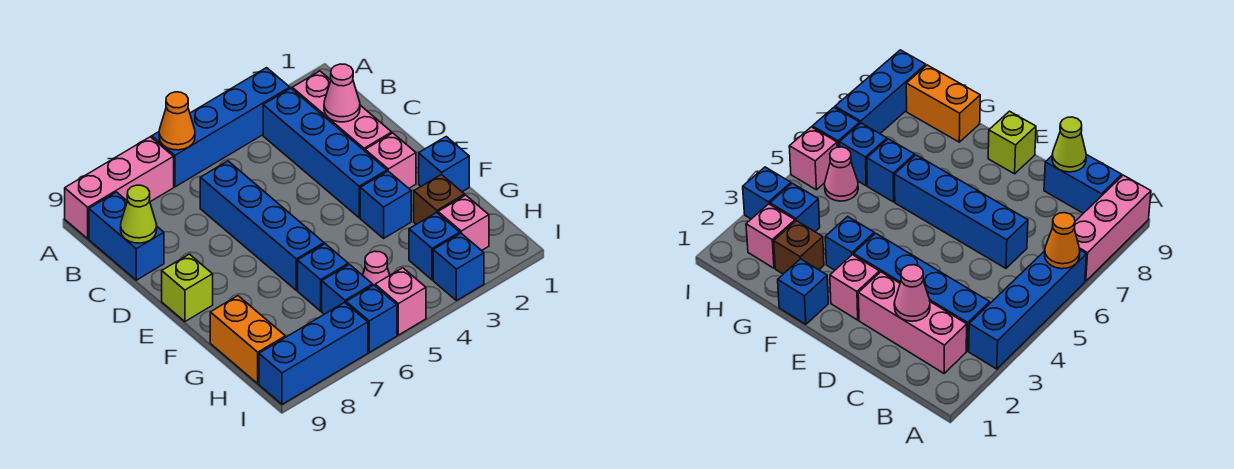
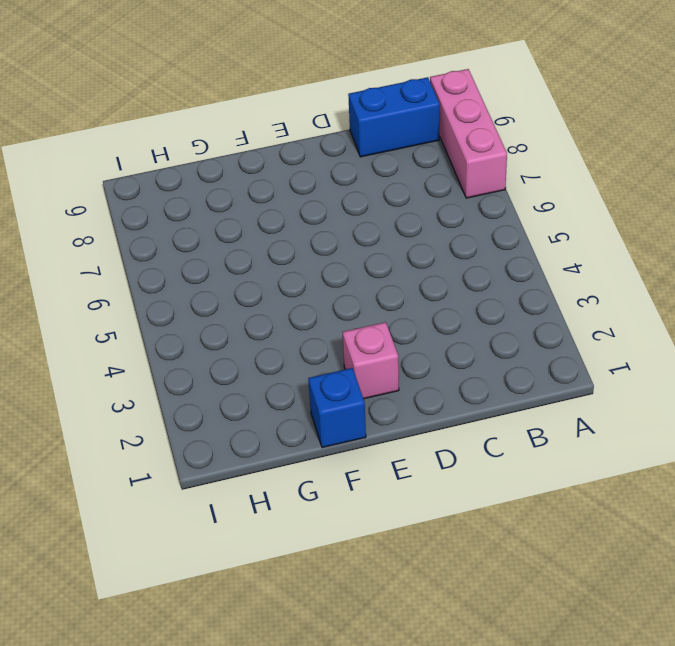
none -> blue 1x4 brick [152,68,290,187]
none -> pink 1x3 brick [292,71,392,151]
none -> blue 1x4 brick [263,88,387,218]

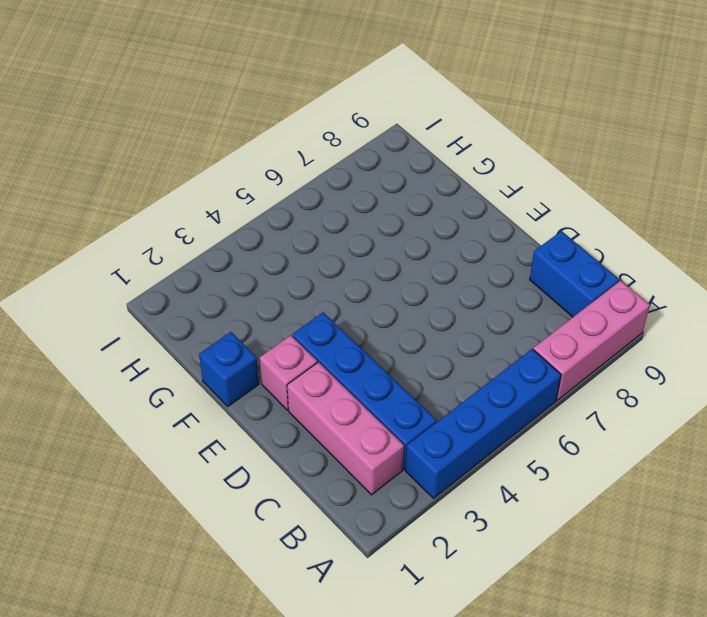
none -> blue 1x4 brick [200,161,324,290]
none -> lime 1x1 brick [162,254,213,322]
none -> blue 1x1 brick [360,171,411,238]

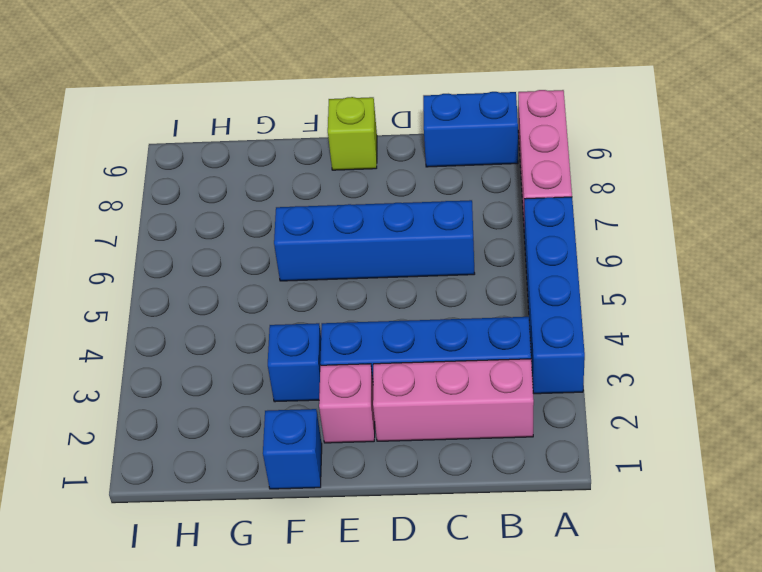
none -> brown 1x1 brick [414,174,465,224]
none -> blue 1x1 brick [298,244,348,311]
none -> orange 1x2 brick [210,296,285,384]

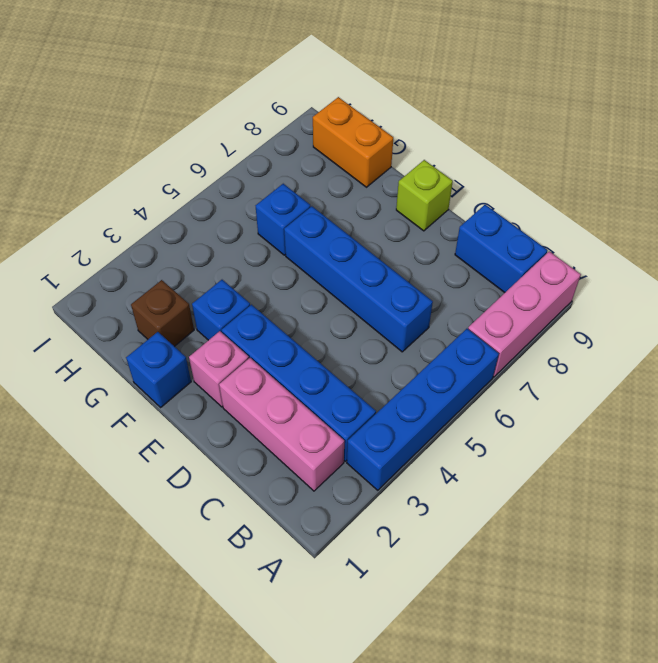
none -> pink 1x1 brick [438,195,489,251]
none -> blue 1x1 brick [409,212,460,280]
none -> pink 1x1 cone [363,251,390,286]

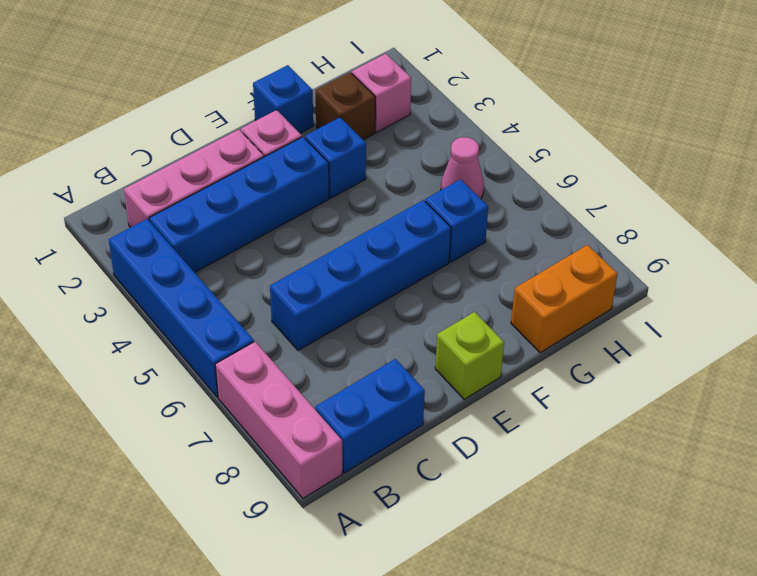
none -> blue 1x1 brick [409,212,460,280]
none -> blue 1x1 brick [322,264,373,314]
none -> blue 1x1 brick [433,233,484,301]

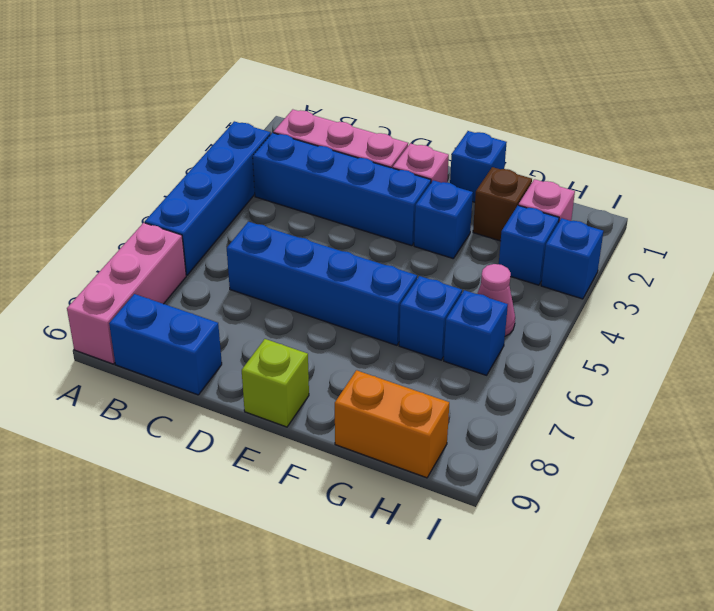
none -> pink 1x1 brick [375,268,426,335]
none -> blue 1x1 brick [346,285,397,352]
none -> blue 1x3 brick [259,302,368,404]

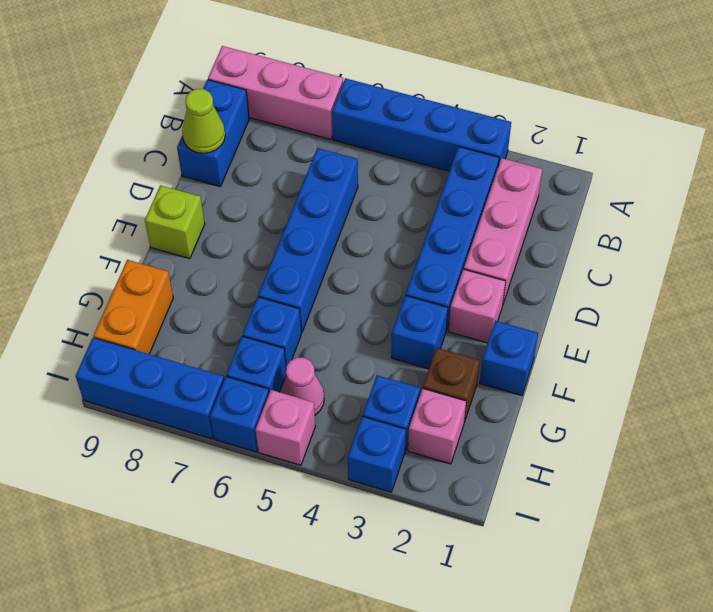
none -> orange 1x1 cone [159,92,195,150]
none -> pink 1x1 cone [324,64,360,122]

